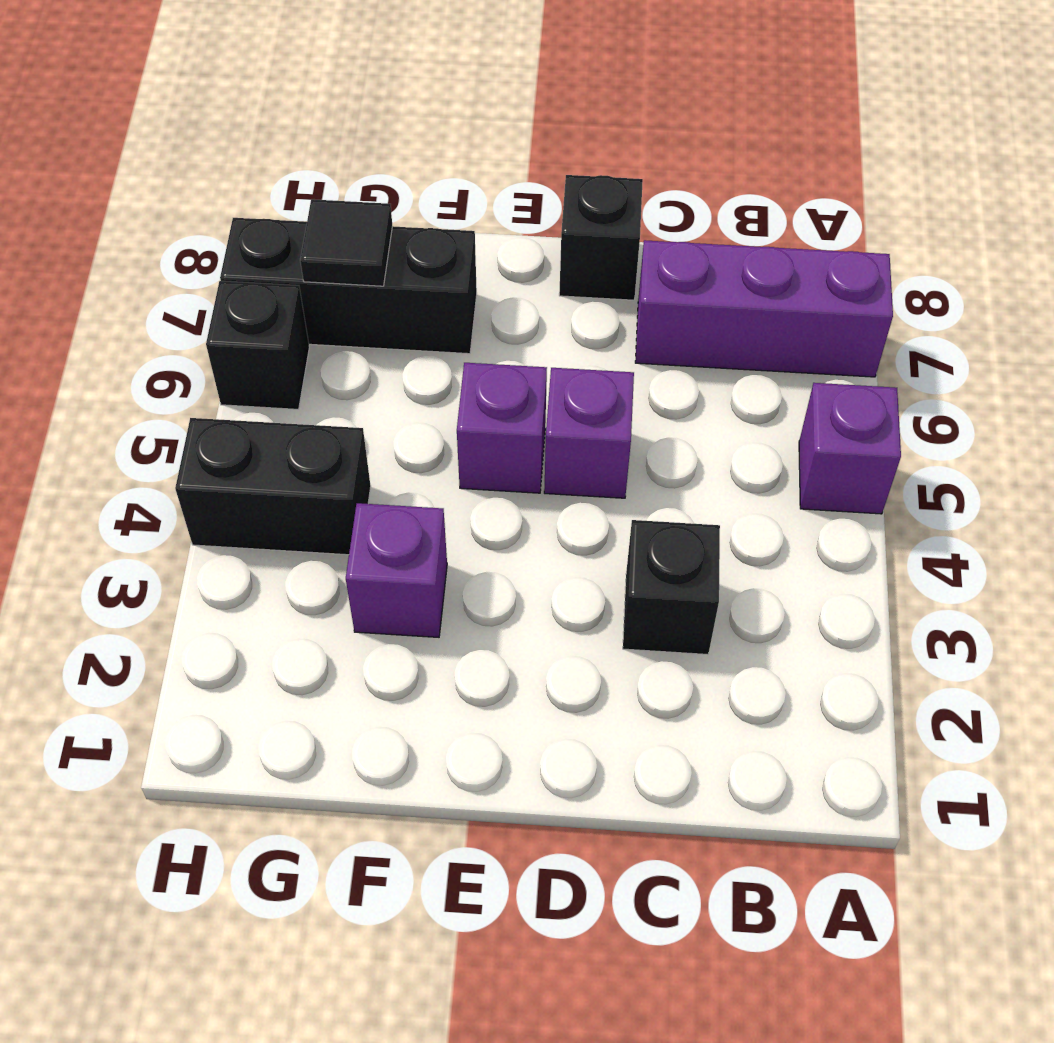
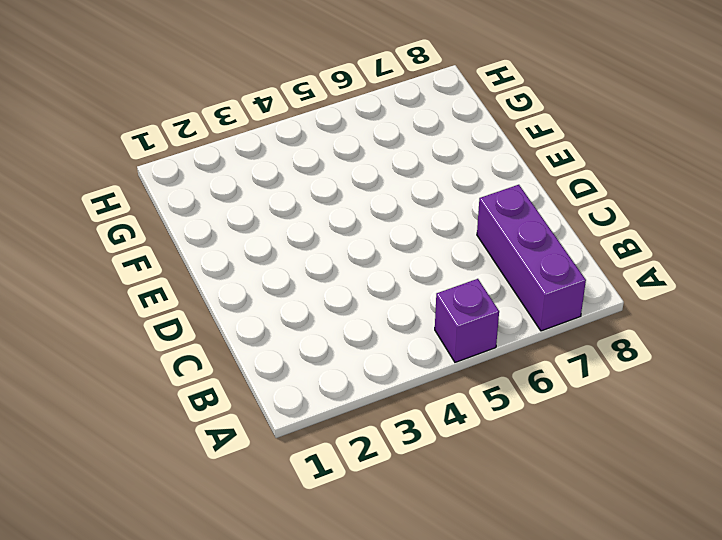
none -> black 1x1 brick [623,520,720,655]
none -> purple 1x1 brick [544,368,634,498]

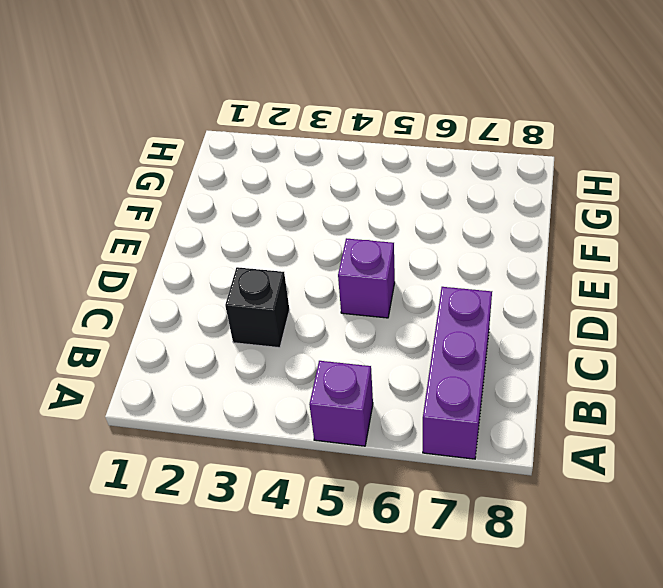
none -> black 1x1 brick [559,175,643,300]
none -> purple 1x1 brick [457,363,547,493]

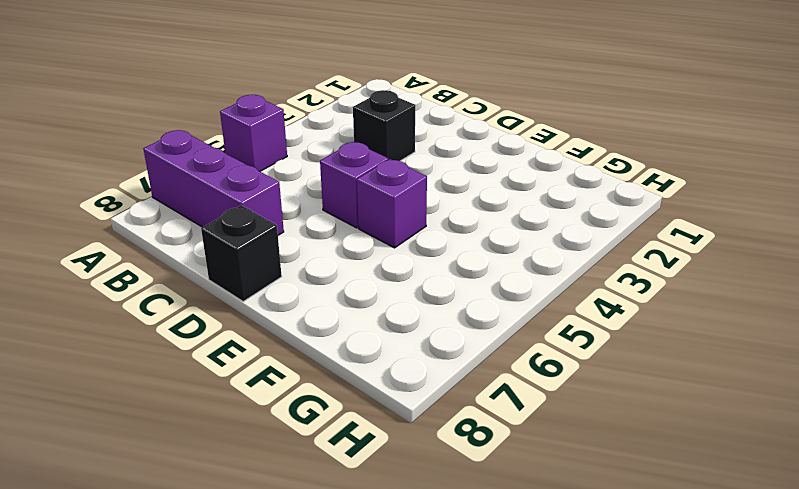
none -> purple 1x1 brick [346,503,447,637]
none -> black 1x3 brick [220,218,477,354]

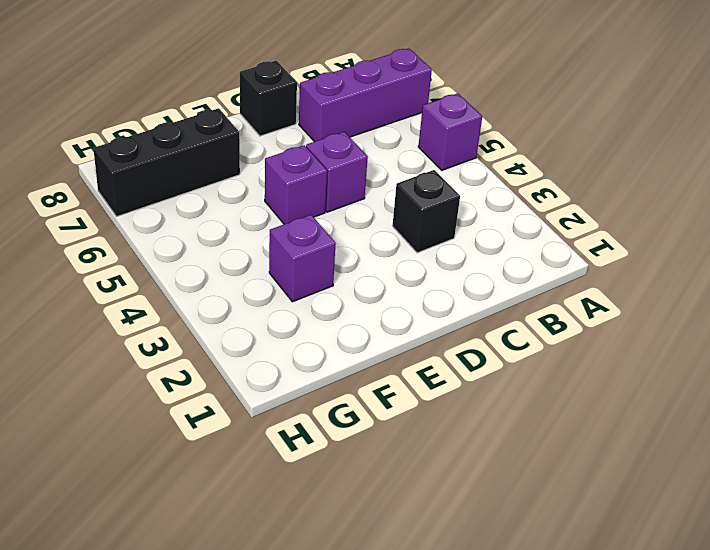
none -> black 1x2 brick [175,418,371,555]
none -> black 1x1 brick [206,281,309,409]

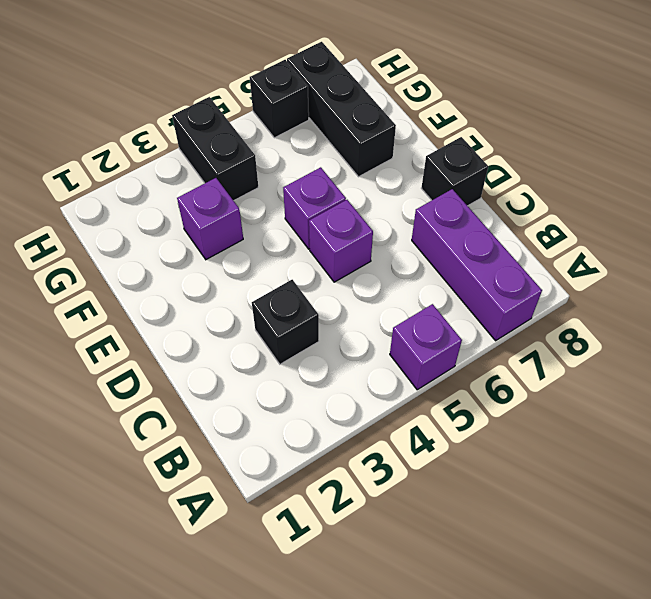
none -> black 1x1 tile [300,199,392,286]

